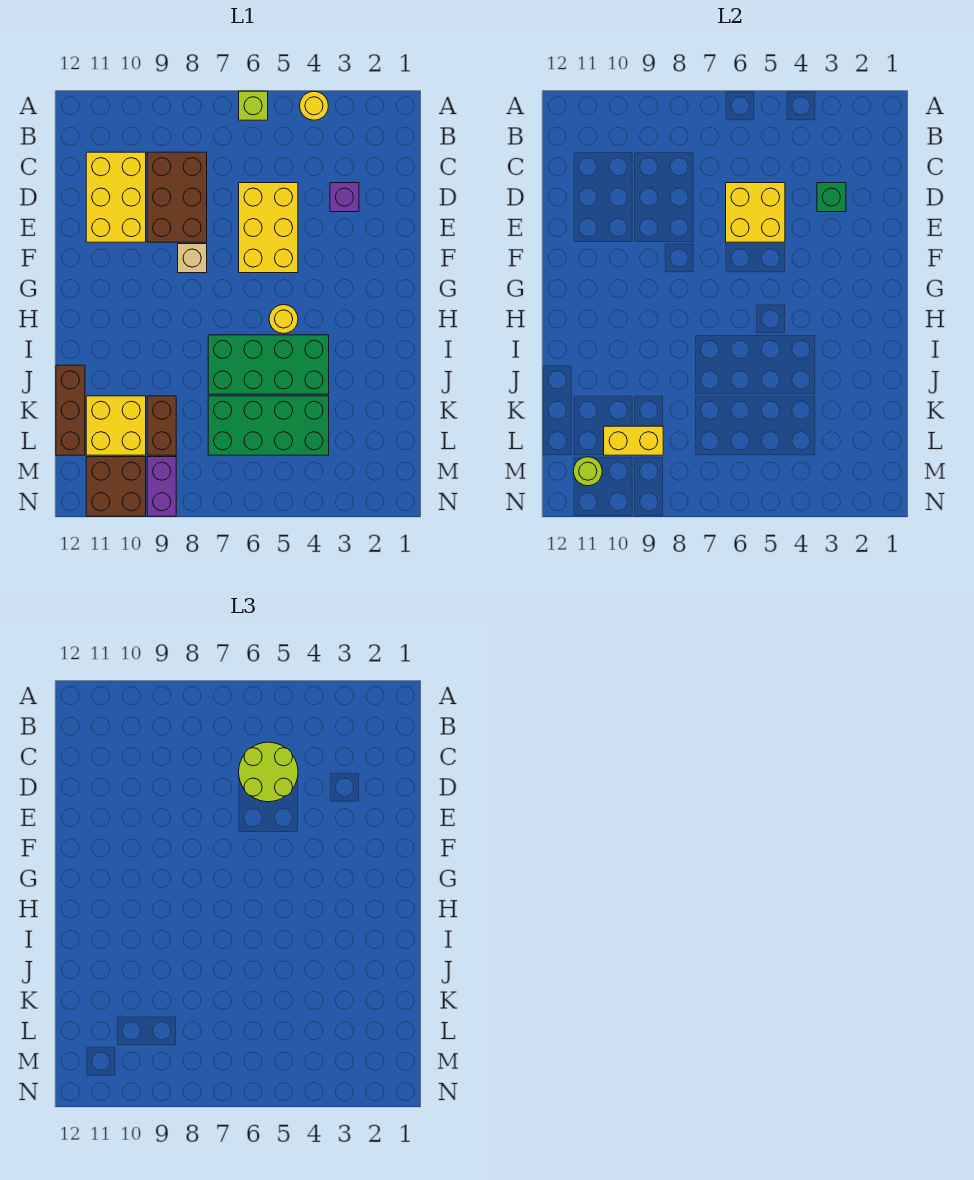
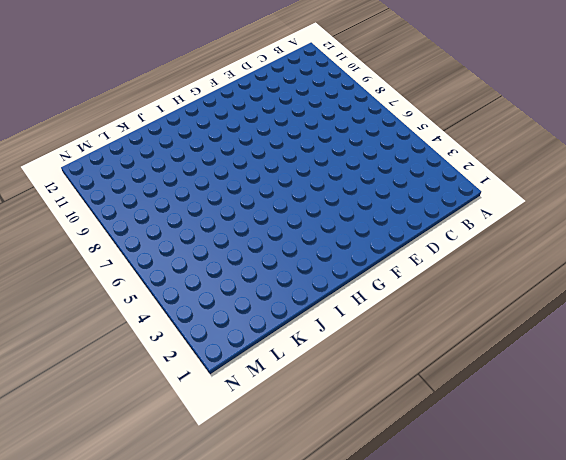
none -> yellow 1x1 round brick [300,91,328,120]
none -> lime 1x1 brick [239,91,268,120]
none -> brown 2x3 brick [147,152,207,242]

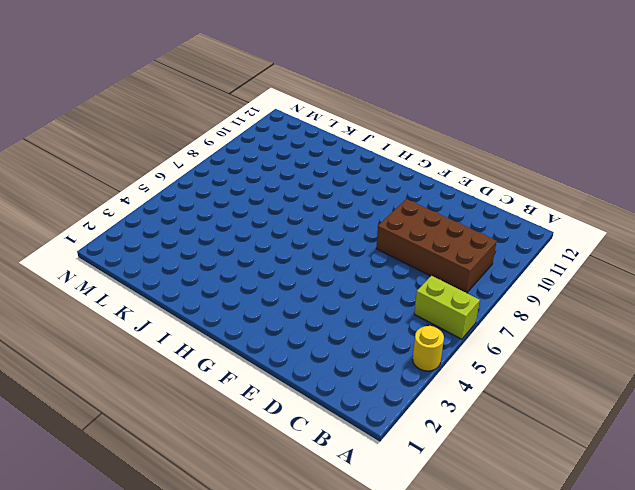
lime 1x2 brick [414,276,480,339] -> lime 1x1 brick [239,91,268,120]
brown 2x4 brick [376,199,497,293] -> brown 2x3 brick [147,152,207,242]
none -> yellow 2x3 brick [86,152,146,242]
none -> purple 1x1 brick [330,183,359,212]
none -> yellow 2x3 brick [239,183,298,273]

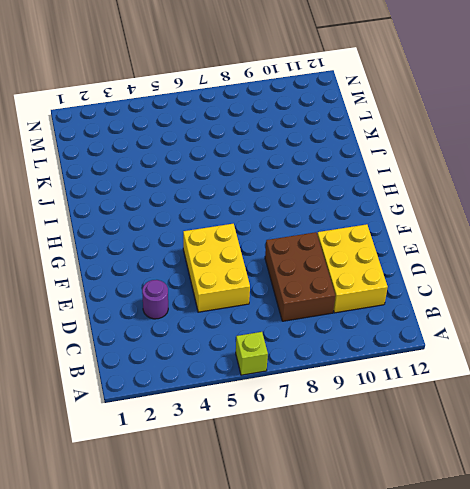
purple 1x1 round brick [142,280,168,319] -> purple 1x1 brick [330,183,359,212]
none -> yellow 1x1 round brick [300,91,328,120]
none -> tan 1x1 brick [178,244,207,273]
none -> yellow 1x1 round brick [269,305,298,334]

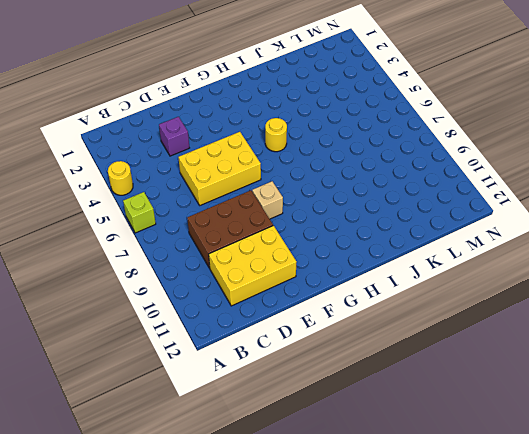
none -> green 2x4 brick [208,335,329,394]
none -> brown 1x3 brick [56,365,85,455]
none -> green 2x4 brick [208,396,329,455]

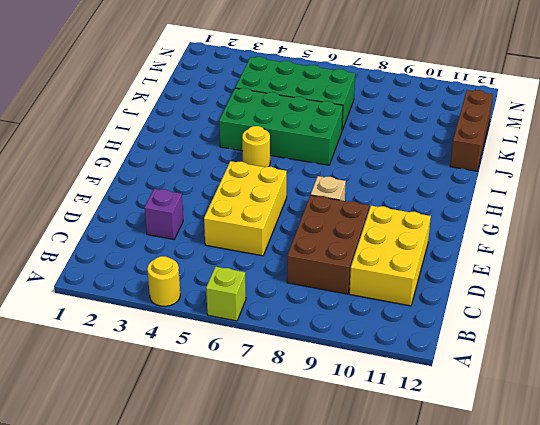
none -> brown 1x2 brick [147,396,176,455]
none -> yellow 2x2 brick [86,396,146,455]
none -> purple 1x2 brick [147,457,176,516]

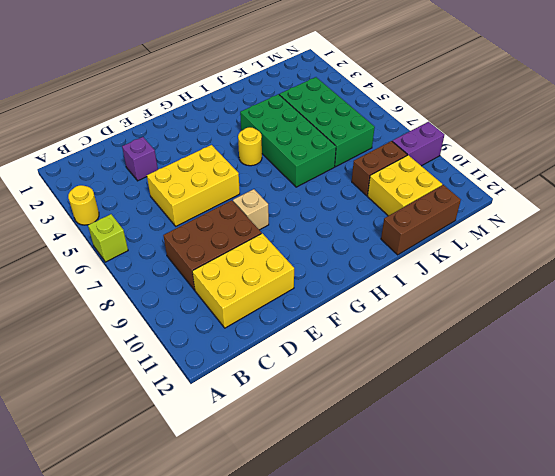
none -> brown 2x2 brick [86,457,146,516]
none -> green 1x1 brick [817,183,846,212]
none -> yellow 2x2 brick [726,183,785,242]

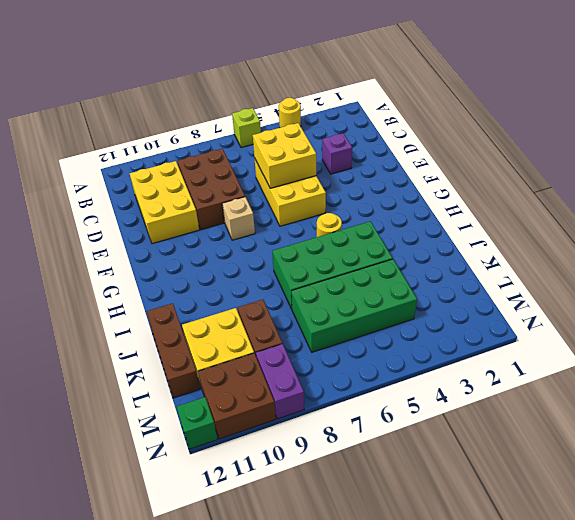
green 1x1 brick [177,397,217,449] -> green 1x1 brick moved to [817,183,846,212]
none -> yellow 1x2 brick [604,426,663,455]
none -> lime 1x1 round brick [573,457,602,486]
none -> lime 2x2 round brick [239,742,298,802]

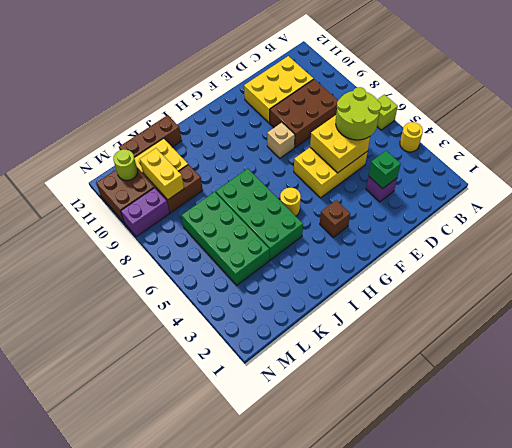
brown 1x1 brick [320,200,350,237] -> none

